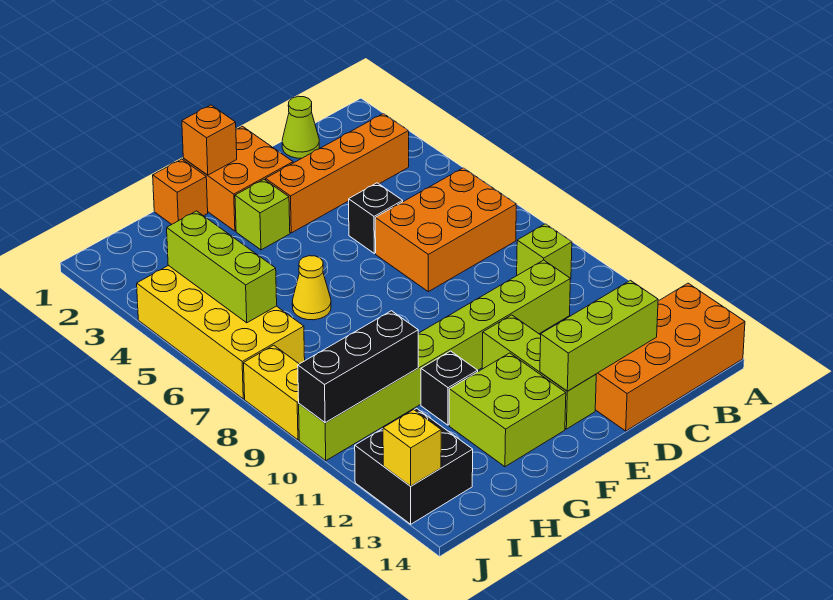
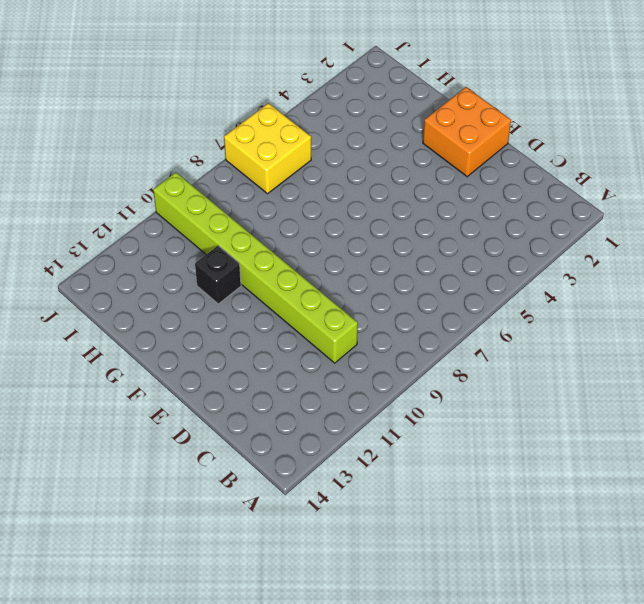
yellow 2x2 brick [224,103,311,194] -> yellow 2x4 brick [137,265,305,399]
none -> orange 2x4 brick [595,283,745,431]
none -> orange 1x4 brick [266,114,409,233]
none -> orange 2x3 brick [375,168,516,292]

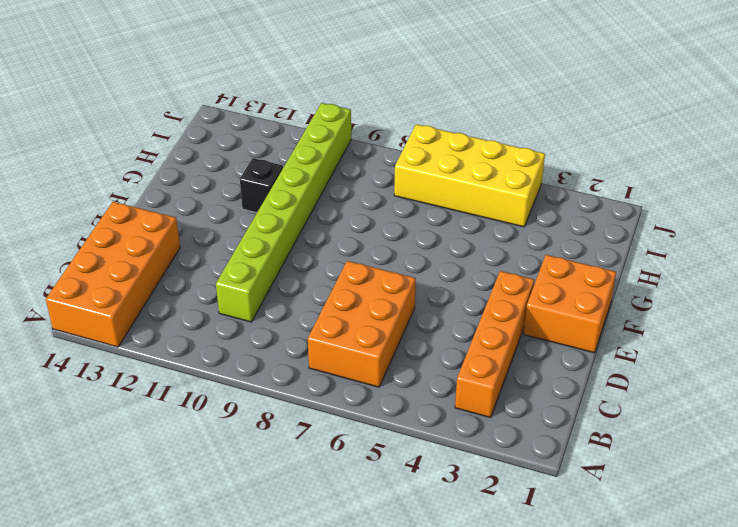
none -> lime 1x1 brick [517,224,572,279]
none -> lime 1x1 cone [282,96,319,158]
none -> black 1x1 brick [349,183,403,253]

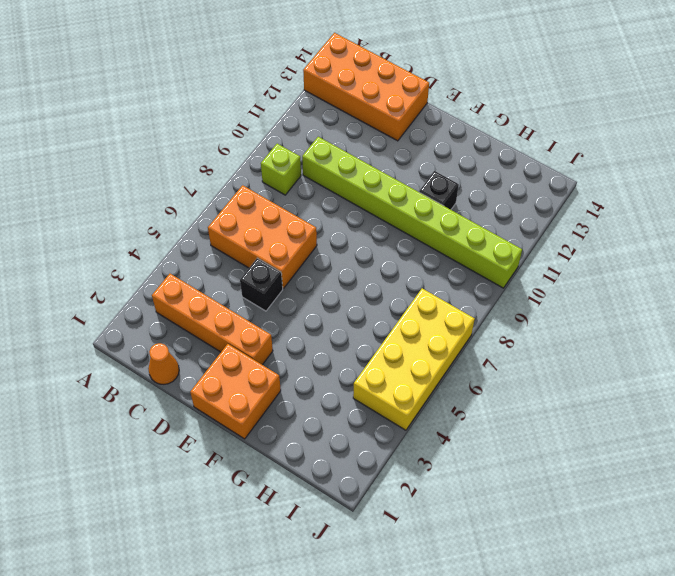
orange 1x1 cone [148,343,179,385] -> lime 1x1 cone [282,96,319,158]
none -> lime 1x3 brick [482,315,596,429]
none -> lime 1x1 brick [235,179,290,250]
none -> lime 2x2 brick [449,353,566,467]

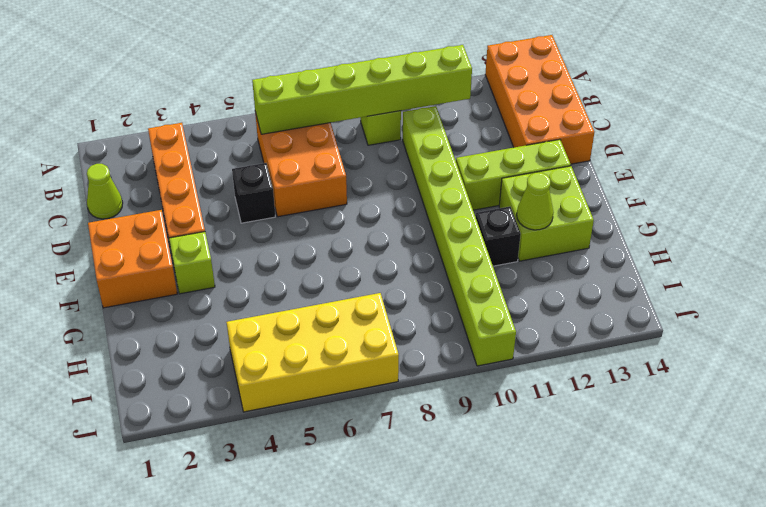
lime 1x6 brick [252,45,472,134] -> none
lime 1x1 cone [517,172,553,230] -> none
none -> orange 1x1 brick [153,159,208,224]
none -> yellow 1x1 cone [292,256,331,320]
none -> black 2x2 brick [355,408,473,524]

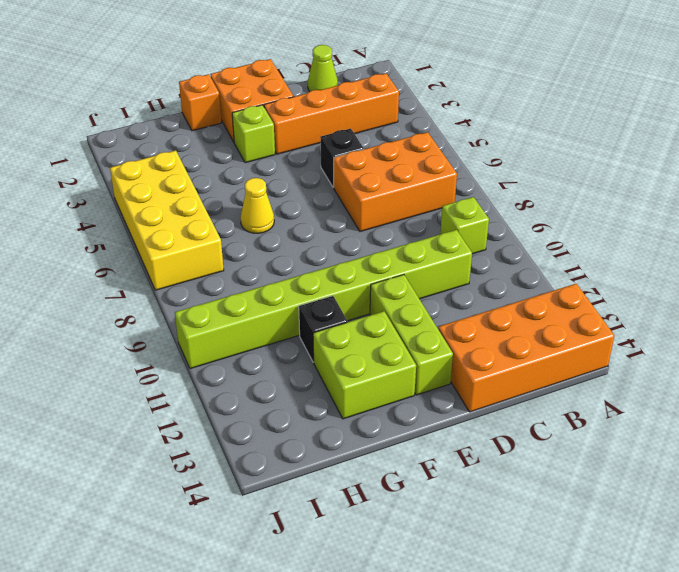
none -> black 2x2 brick [355,408,473,524]
none -> yellow 1x2 brick [244,345,299,440]
none -> lime 1x3 brick [540,280,658,391]

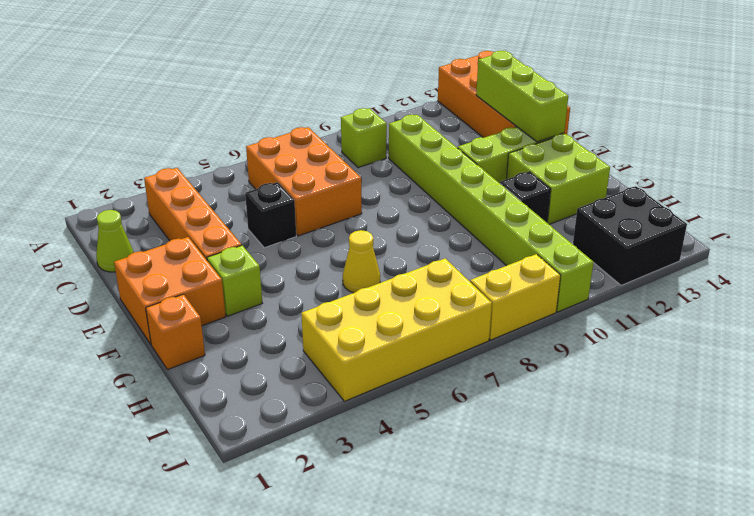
none -> orange 1x1 brick [182,105,237,175]
none -> black 1x3 brick [298,311,418,422]
none -> lime 1x3 brick [167,211,277,323]

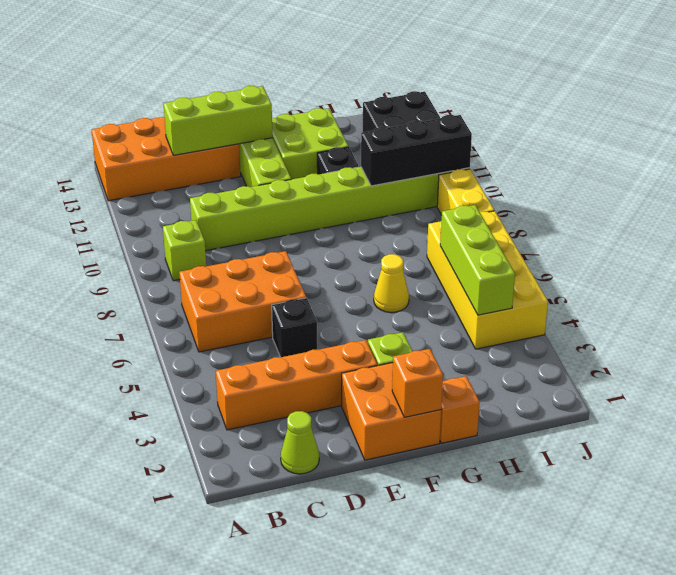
none -> yellow 1x1 brick [383,410,441,486]

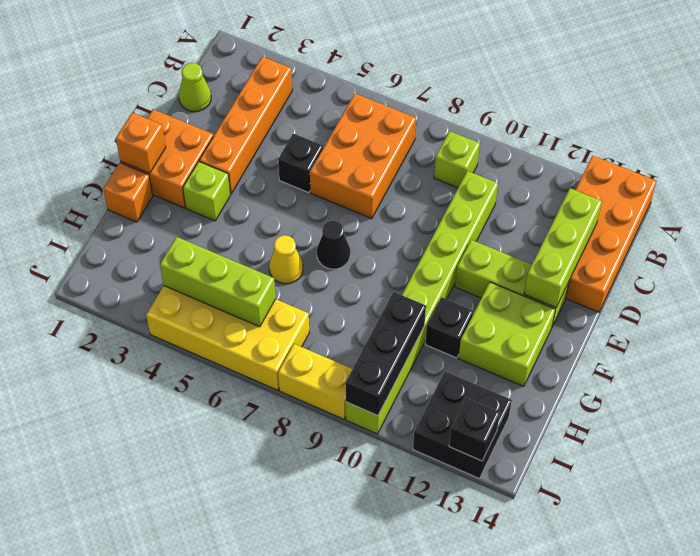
black 1x1 cone [317,221,350,269] -> none
black 1x1 brick [449,398,500,461] -> yellow 1x1 brick [383,410,441,486]

